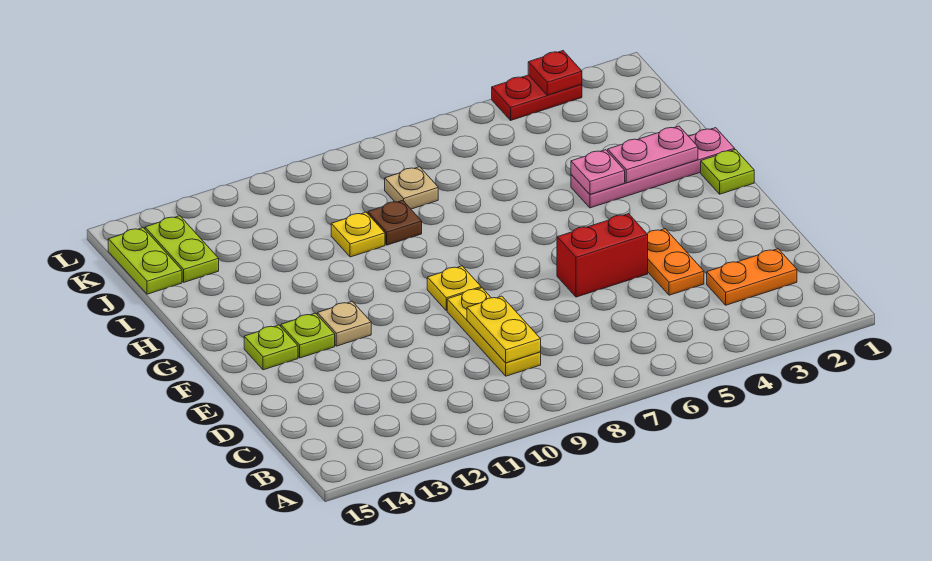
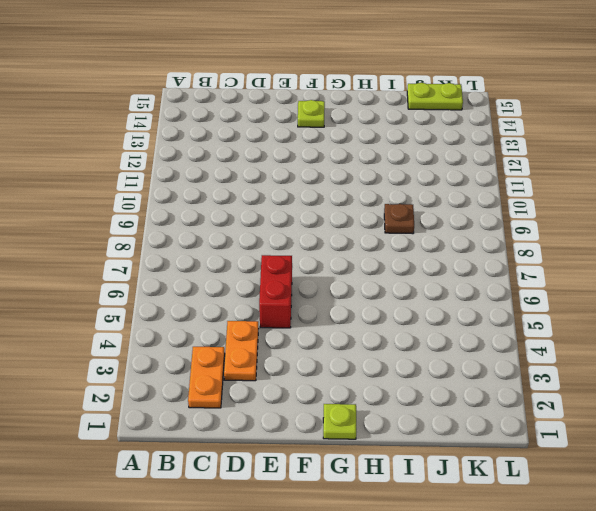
orange 1x2 plate [224,321,258,381] -> orange 1x2 plate turned to [647,229,704,295]
none -> yellow 1x3 plate [447,288,541,376]
none -> yellow 1x1 plate [427,266,481,311]
none -> tan 1x1 plate [317,301,371,346]

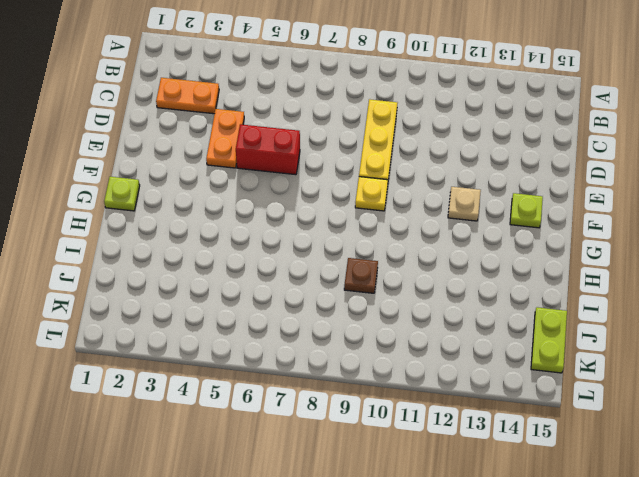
none -> lime 1x1 plate [281,313,335,358]
none -> pink 1x4 plate [571,128,735,208]
none -> yellow 1x1 plate [331,212,385,257]

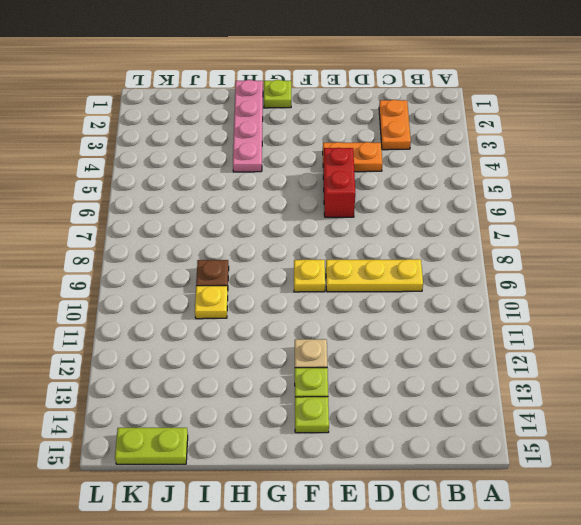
none -> tan 1x1 plate [385,167,438,209]
none -> lime 1x2 plate [145,216,219,282]
none -> red 1x2 plate [492,75,582,120]

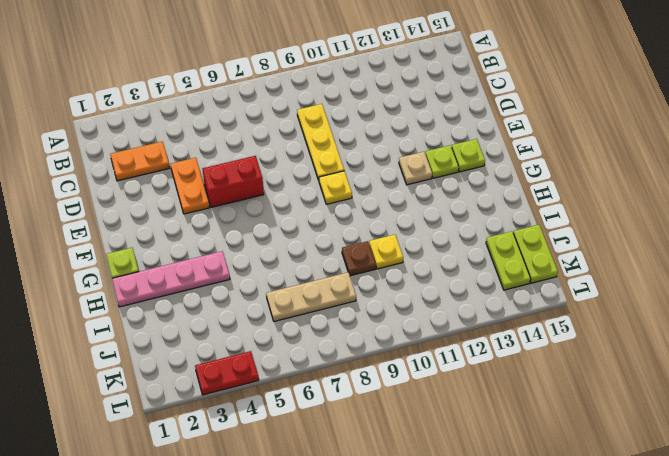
tan 1x3 plate [266,272,356,322] -> tan 1x1 plate [385,167,438,209]
none -> yellow 1x2 plate [467,296,541,363]
none -> pink 1x2 plate [608,126,698,183]
none -> pink 1x1 plate [571,150,625,194]

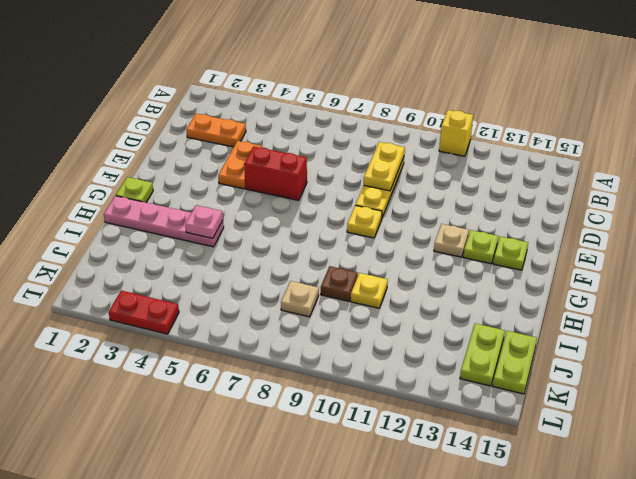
yellow 1x1 brick [439,110,473,156] -> none
none -> pink 1x2 plate [608,126,698,183]
none -> red 1x1 plate [528,51,582,95]

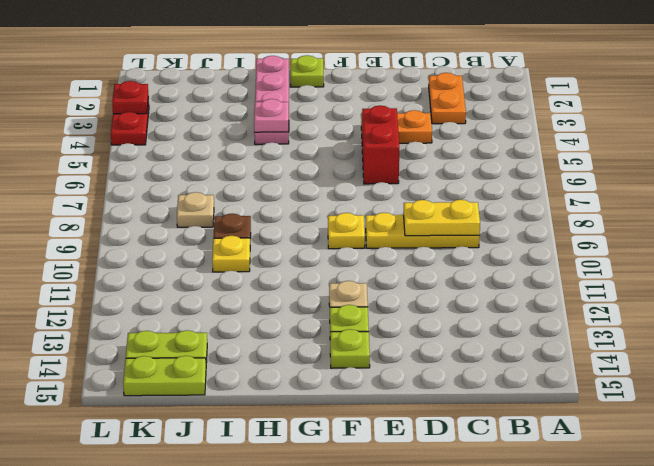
none -> pink 1x2 plate [608,126,698,183]

